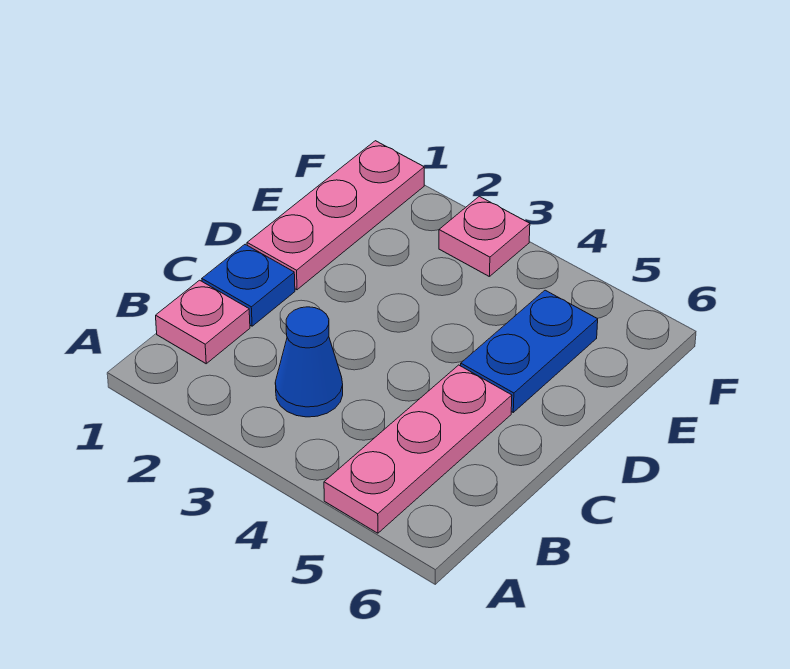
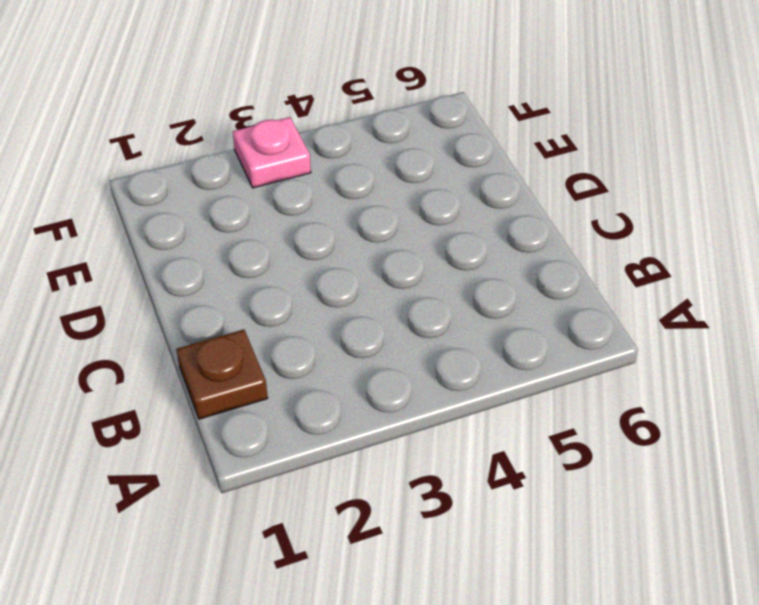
brown 1x1 plate [176,330,268,419] -> pink 1x1 plate [156,280,250,364]
none -> pink 1x3 plate [324,365,512,533]
none -> blue 1x1 cone [275,307,343,417]

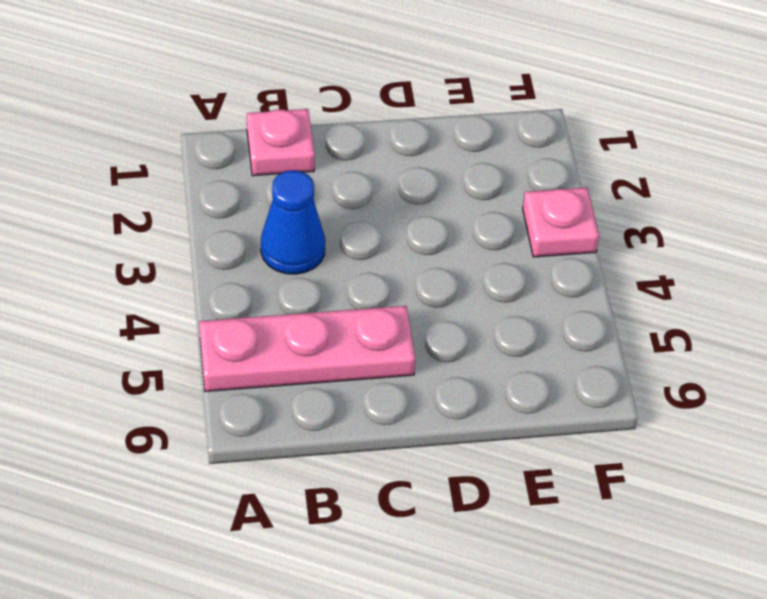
none -> blue 1x1 plate [202,244,295,326]
none -> pink 1x3 plate [247,141,424,290]

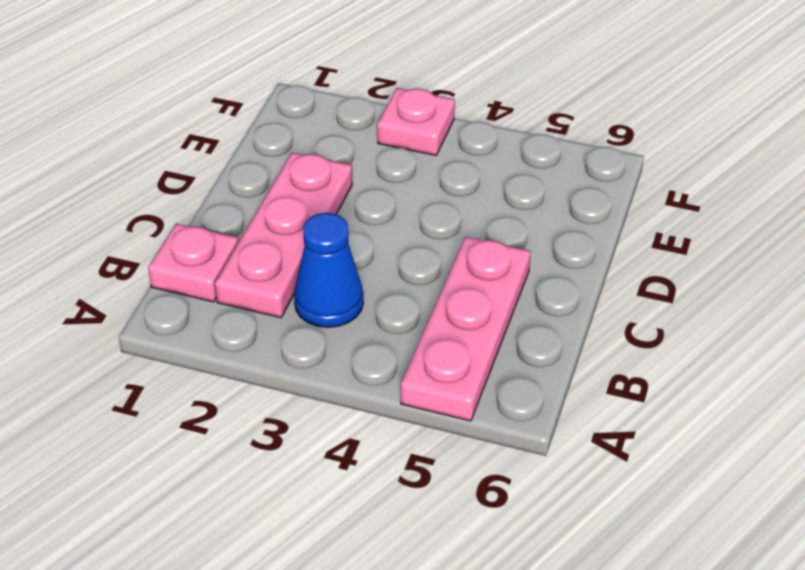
pink 1x3 plate [215,153,352,318] -> pink 1x3 plate moved to [247,141,424,290]
none -> blue 1x1 plate [202,244,295,326]
none -> blue 1x2 plate [461,290,598,412]

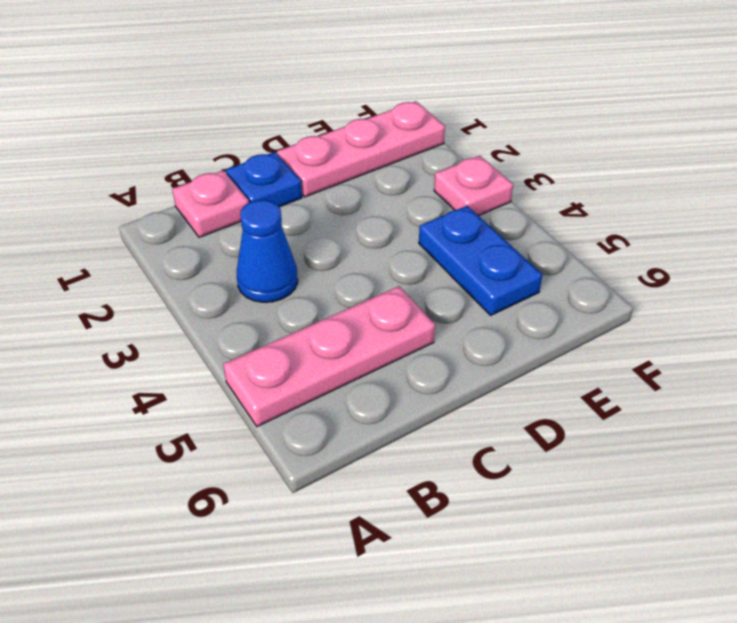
blue 1x2 plate [419,206,542,315] -> blue 1x2 plate turned to [461,290,598,412]

